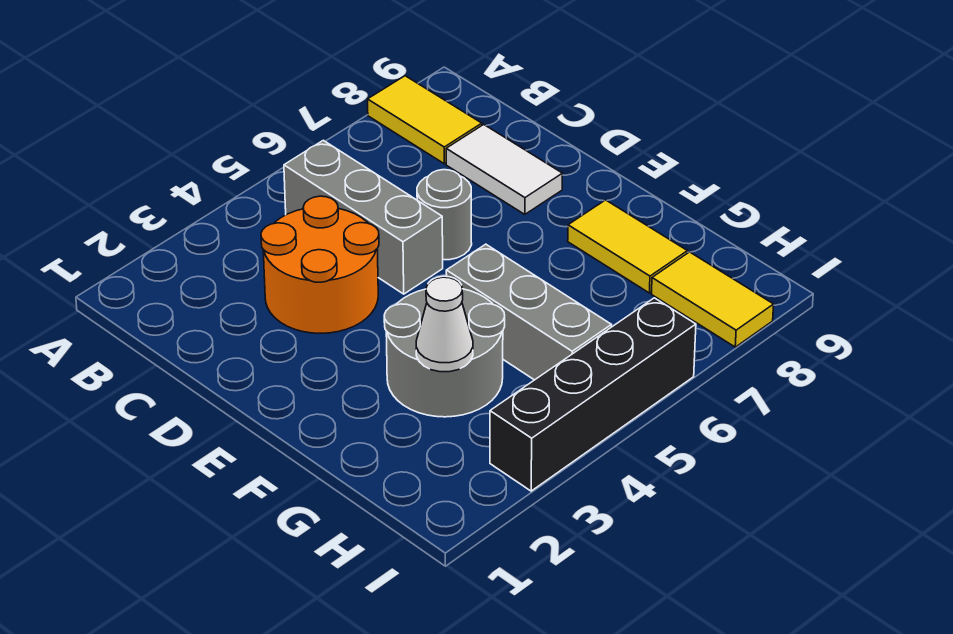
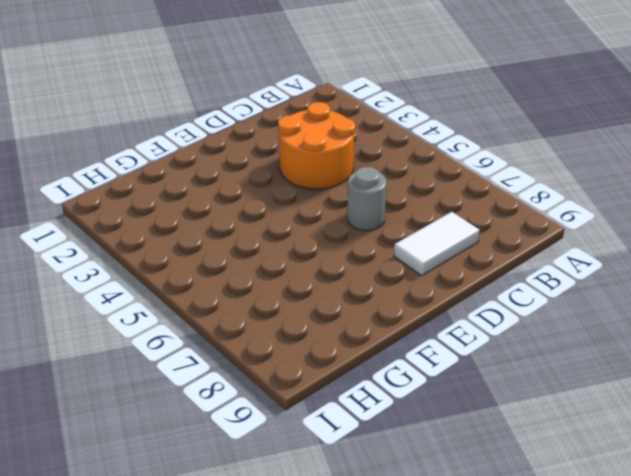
none -> yellow 1x2 tile [368,76,482,164]
none -> grey 1x3 brick [284,140,443,294]

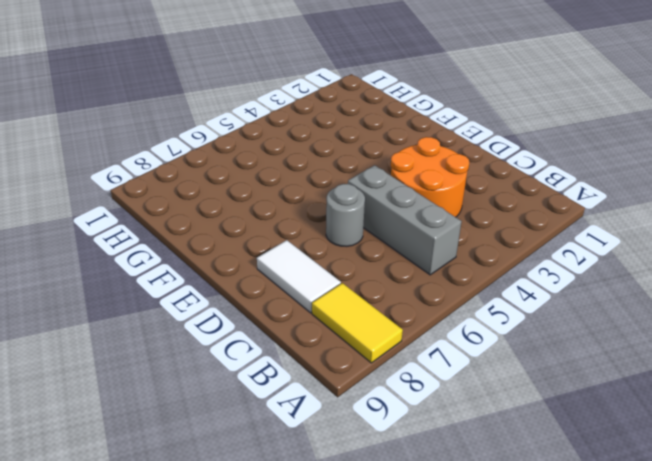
none -> grey 2x2 round brick [384,276,505,417]
none -> grey 1x3 brick [446,244,611,380]

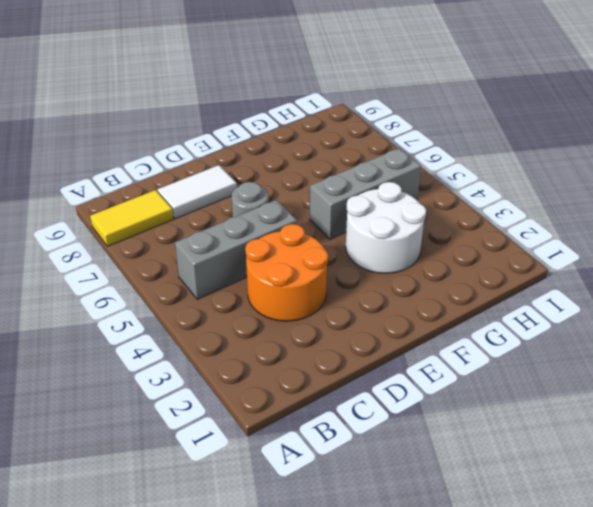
white 2x2 round brick [346,182,426,273] -> grey 2x2 round brick [384,276,505,417]
none -> yellow 1x2 tile [568,200,687,293]
none -> yellow 1x2 tile [652,252,774,347]

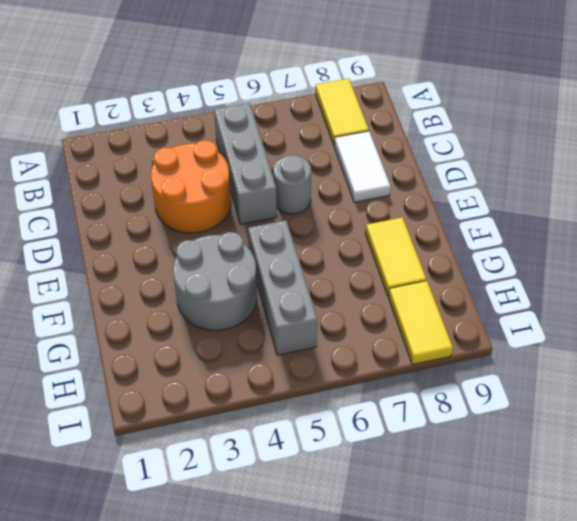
none -> black 1x4 brick [490,298,696,491]
none -> white 1x1 cone [416,277,473,372]

